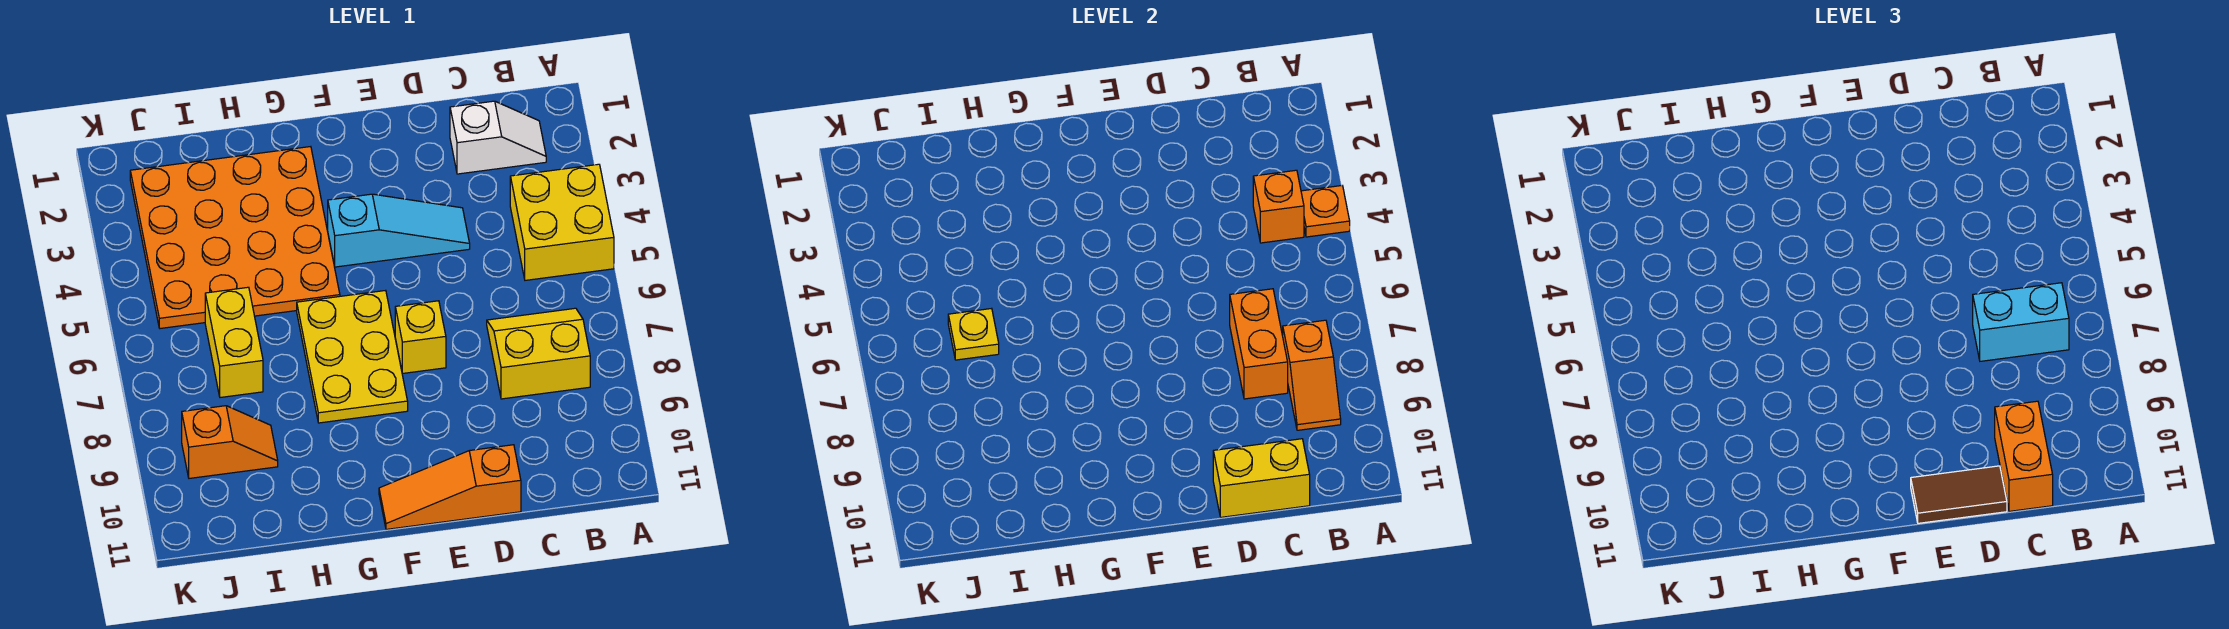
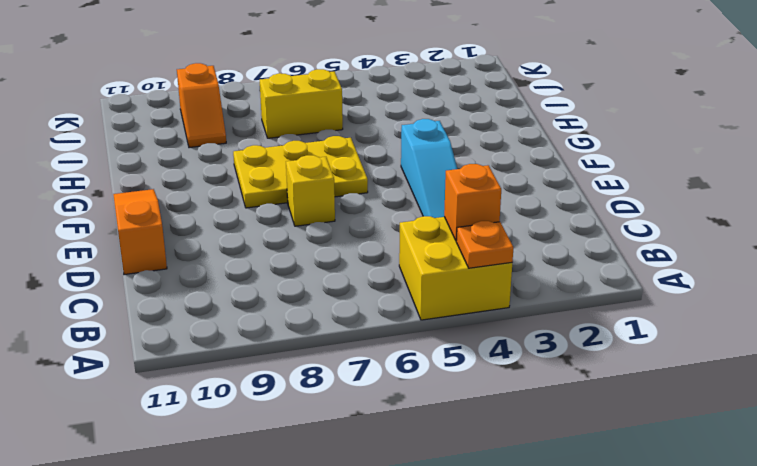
none -> white 1x2 slope [450,101,546,174]
none -> yellow 2x2 slope [487,308,590,399]
none -> orange 4x4 plate [130,147,340,328]

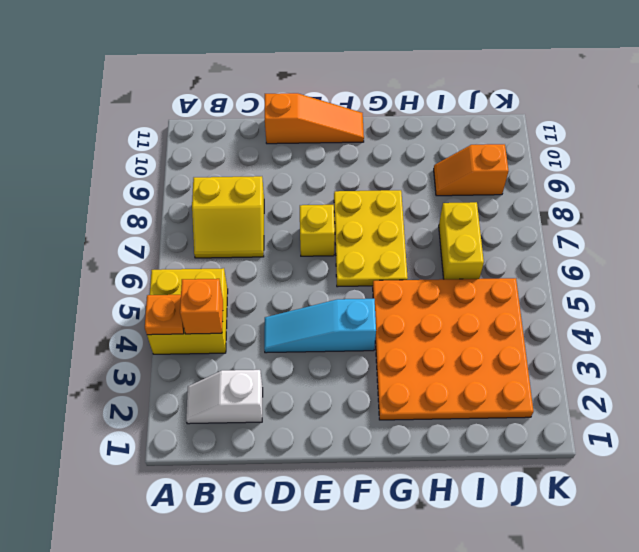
none -> orange 1x2 slope [1283,320,1341,430]
none -> orange 1x2 brick [1230,289,1288,399]
none -> yellow 1x2 brick [1213,439,1310,517]

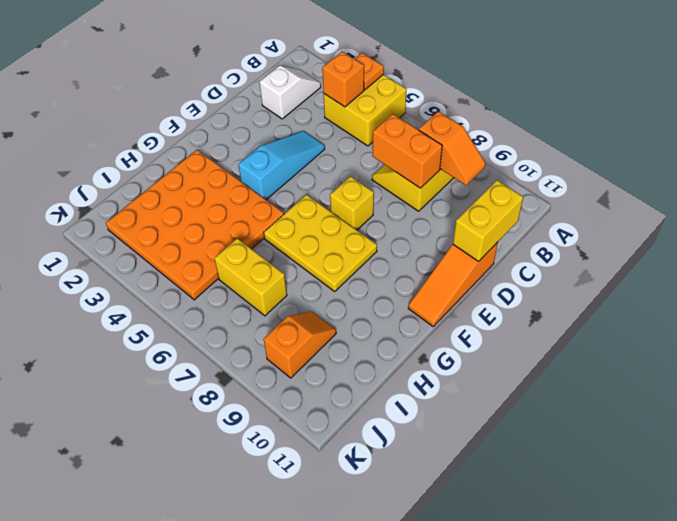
none -> yellow 1x1 plate [948,308,999,360]
none -> cyan 1x2 brick [1973,283,2069,361]
none -> orange 1x2 brick [1995,401,2053,511]

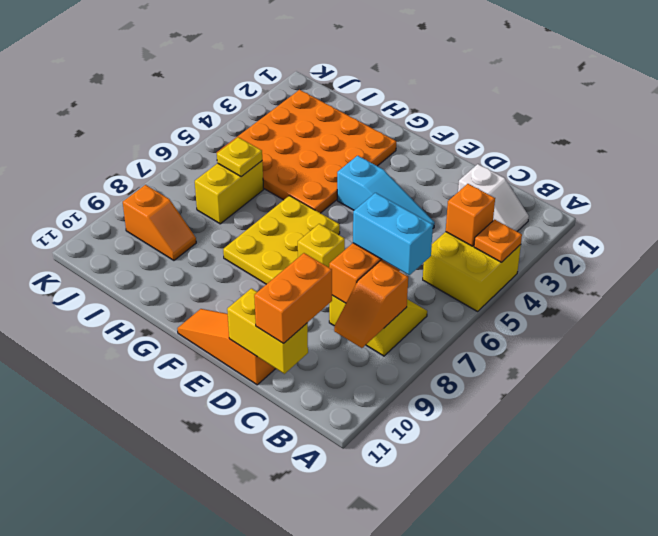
none -> brown 1x2 tile [1911,466,2007,523]

